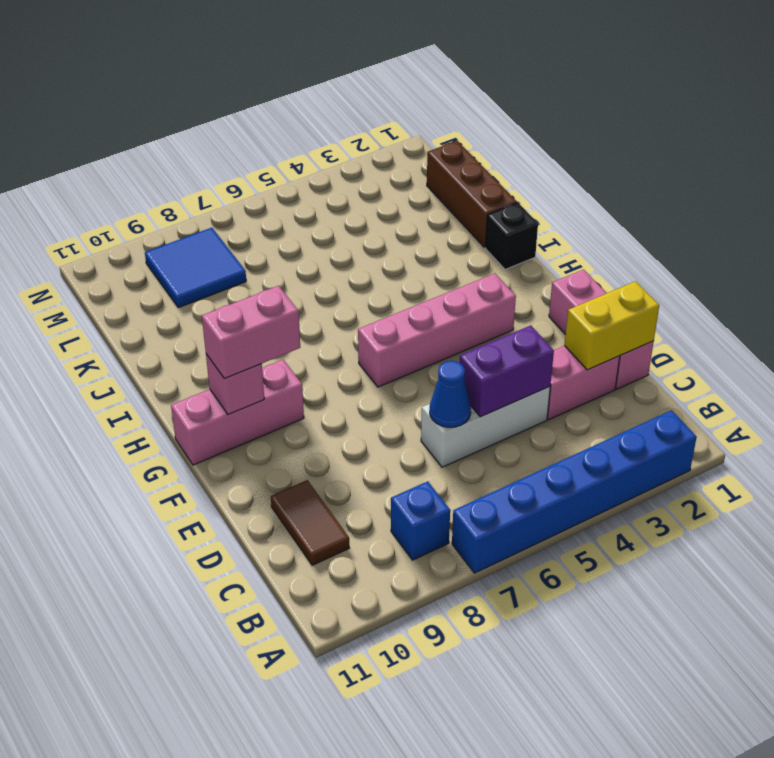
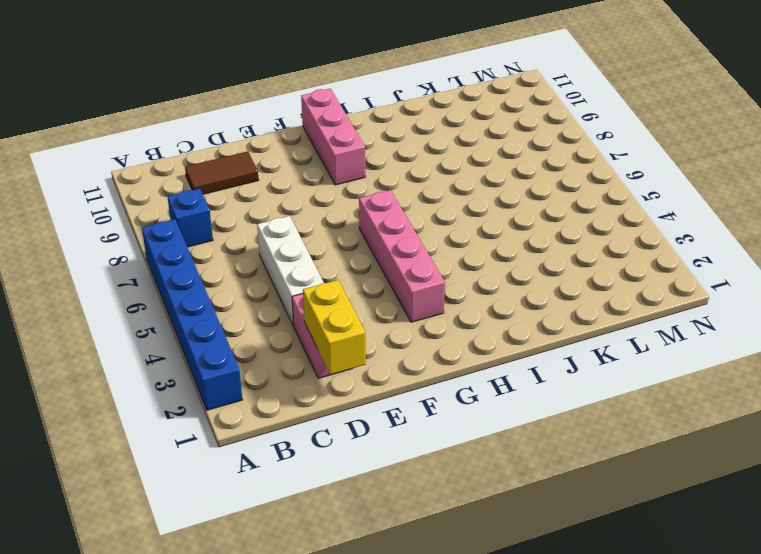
none -> pink 1x3 brick [549,270,654,389]
none -> black 1x1 brick [485,203,538,269]
none -> brown 1x3 brick [427,141,517,247]

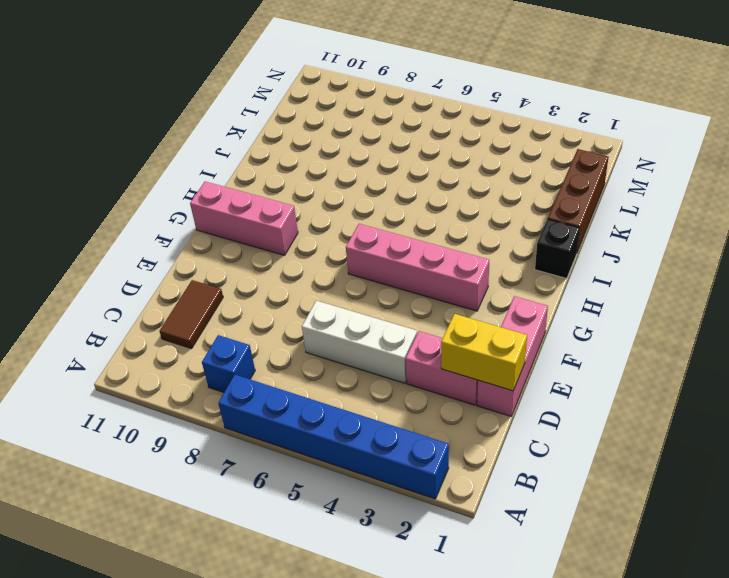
none -> blue 2x2 tile [145,228,246,308]
none -> purple 1x2 brick [460,326,554,417]
none -> blue 1x1 cone [430,361,471,427]

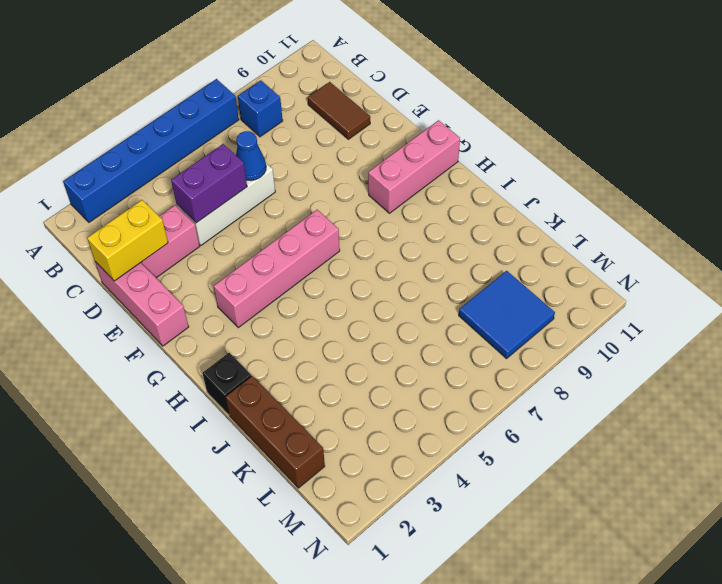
none -> pink 1x1 brick [206,354,264,415]
none -> pink 1x2 brick [202,286,300,379]

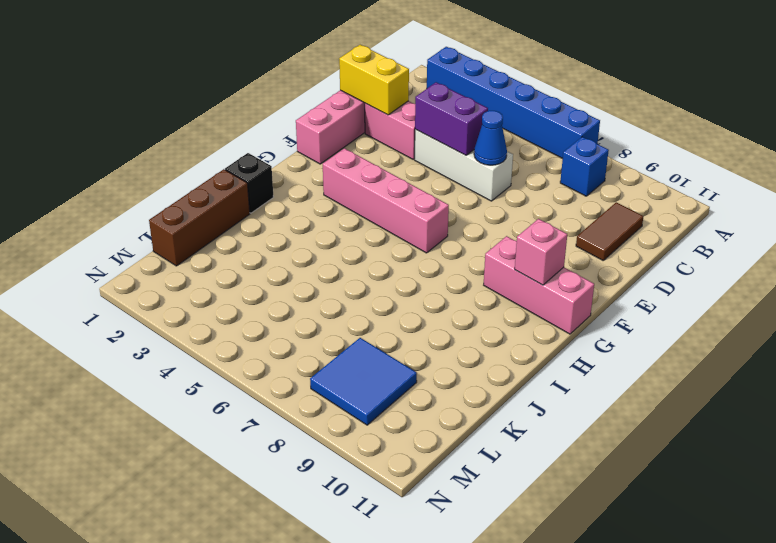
none -> pink 1x2 brick [202,286,300,379]

